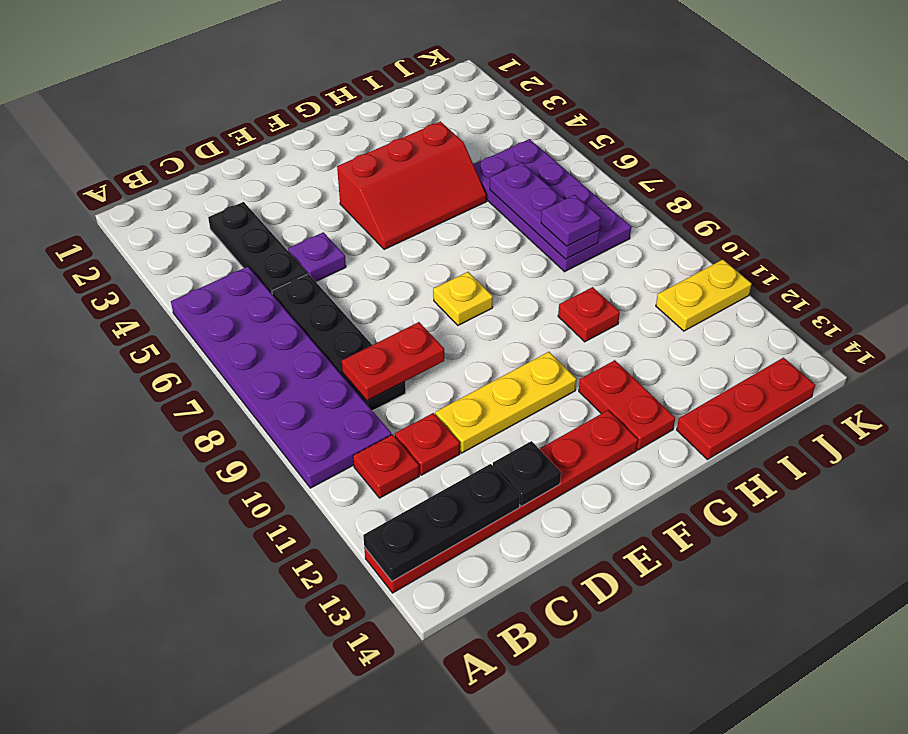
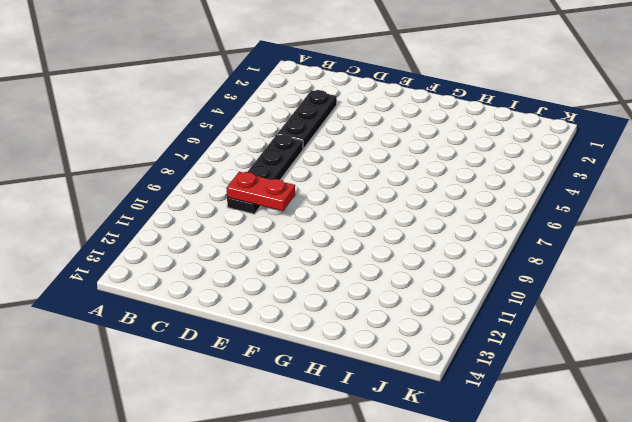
none -> purple 2x6 plate [171,267,392,488]
none -> red 1x6 plate [364,410,638,593]
none -> red 1x1 plate [353,434,419,498]

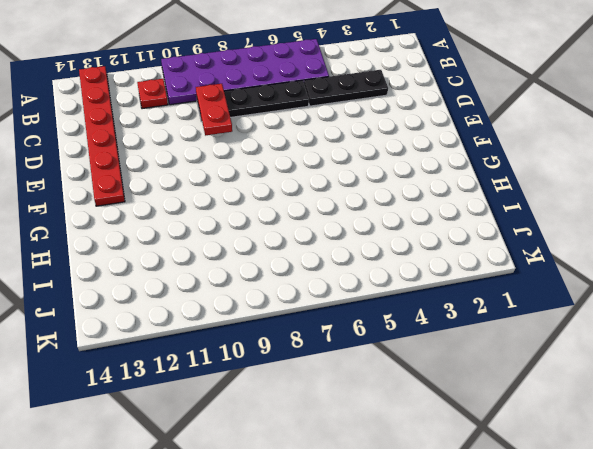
none -> red 1x1 plate [395,413,460,475]
none -> purple 1x1 plate [288,232,346,282]
none -> yellow 1x3 plate [435,352,577,453]

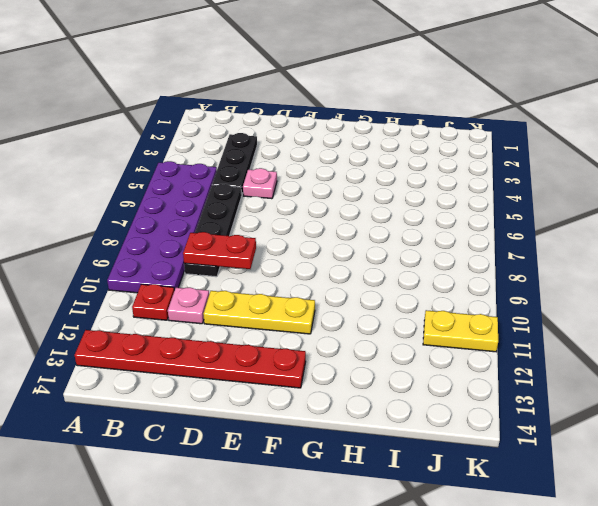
pink 1x1 plate [168,287,209,324] -> red 1x1 plate [395,413,460,475]
pink 1x1 plate [243,168,277,199] -> purple 1x1 plate [288,232,346,282]
none -> red 2x3 slope [337,121,487,250]
none -> yellow 1x1 plate [433,272,493,325]
none -> red 1x2 plate [579,360,675,450]

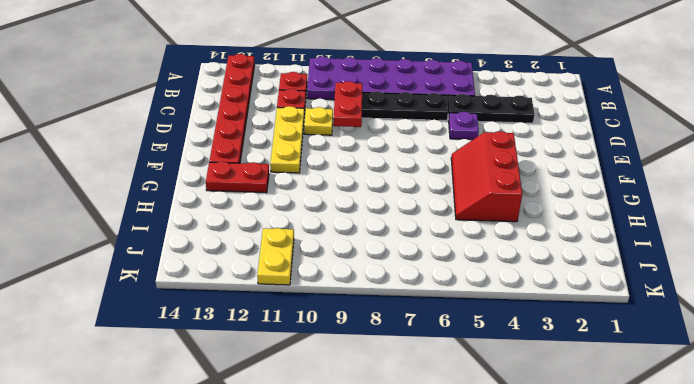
yellow 1x1 plate [304,107,333,135] -> yellow 1x1 plate moved to [433,272,493,325]
none -> red 1x1 plate [558,287,620,342]
none -> red 1x3 plate [677,358,815,460]
none -> purple 2x4 plate [473,139,631,272]

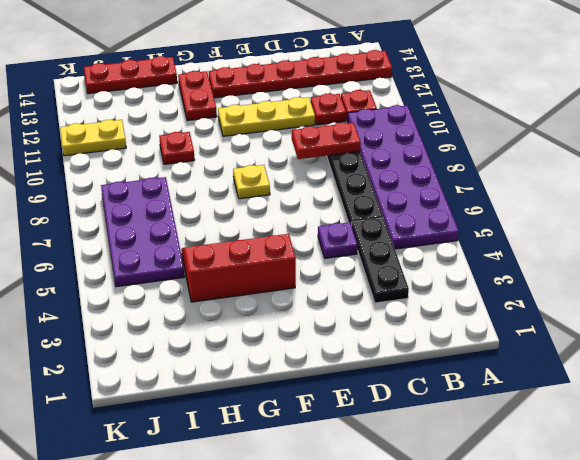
none -> black 1x3 plate [363,464,520,581]
none -> black 1x1 plate [493,441,561,506]
none -> purple 1x3 plate [490,163,599,259]

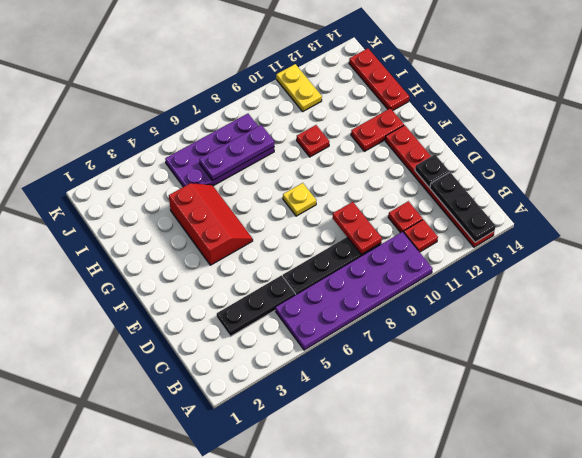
none -> purple 1x1 plate [288,232,346,282]
none -> yellow 1x3 plate [435,352,577,453]
none -> purple 1x1 plate [541,195,601,246]

